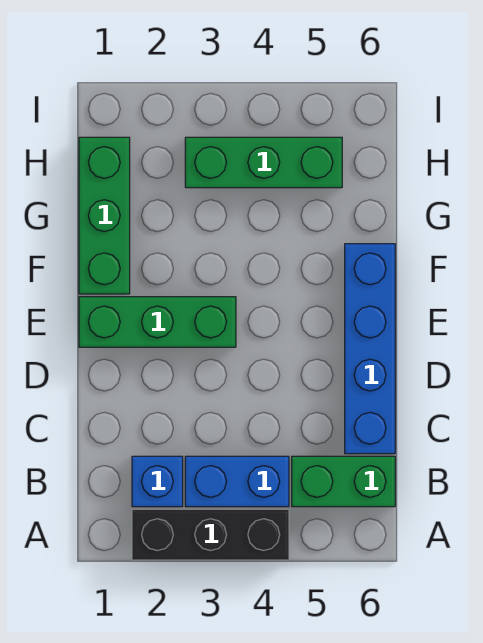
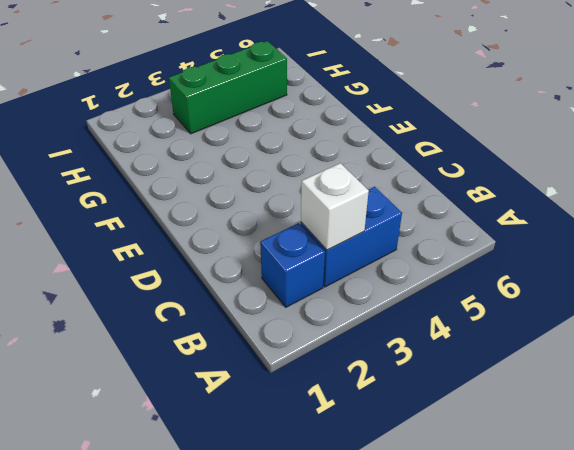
white 1x1 brick [301,163,369,250] -> none
none -> black 1x3 brick [132,509,289,560]
none -> green 1x2 brick [292,456,395,507]

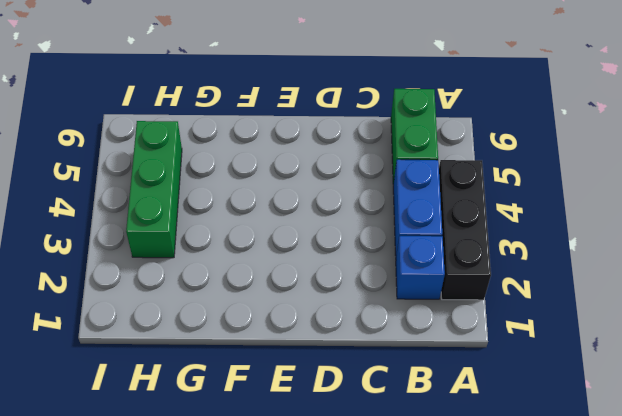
none -> blue 1x4 brick [345,244,395,454]
none -> green 1x3 brick [79,297,236,347]

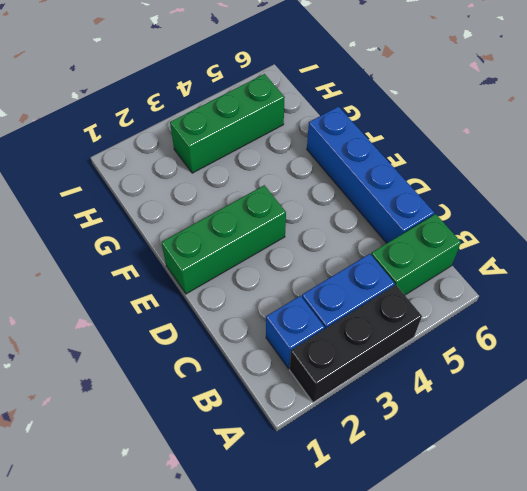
none -> green 1x3 brick [79,137,130,294]

